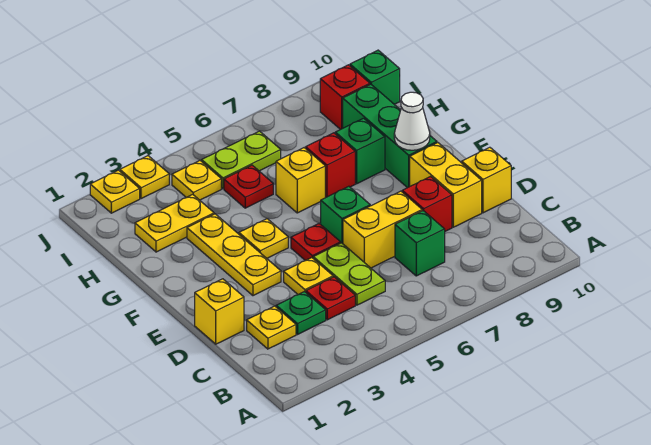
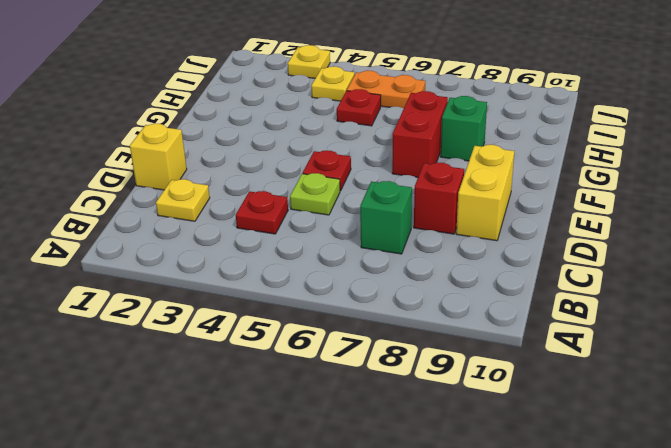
lime 1x1 plate [290,173,340,215] -> lime 1x2 plate [313,243,385,305]
red 1x2 brick [392,91,448,177] -> red 1x1 brick [306,133,355,198]
orange 1x2 plate [347,71,425,108] -> lime 1x2 plate [202,131,281,189]
none -> green 1x1 plate [276,292,326,334]
none -> yellow 1x1 plate [284,258,333,294]
none -> yellow 1x2 brick [343,191,422,268]

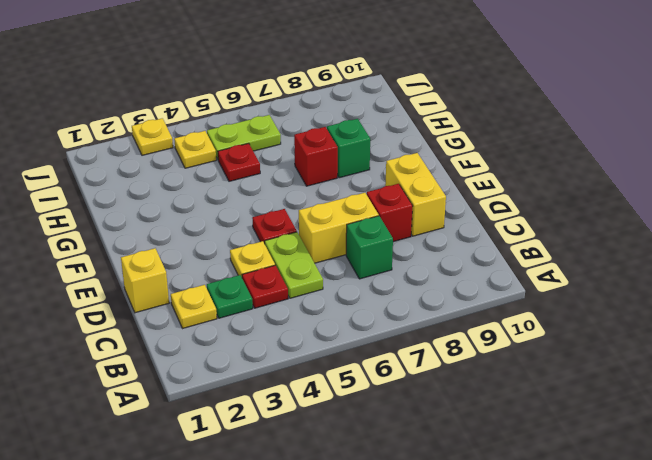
none -> yellow 1x1 brick [462,147,511,213]
none -> yellow 1x3 plate [187,214,281,296]
none -> green 1x1 brick [321,186,370,244]

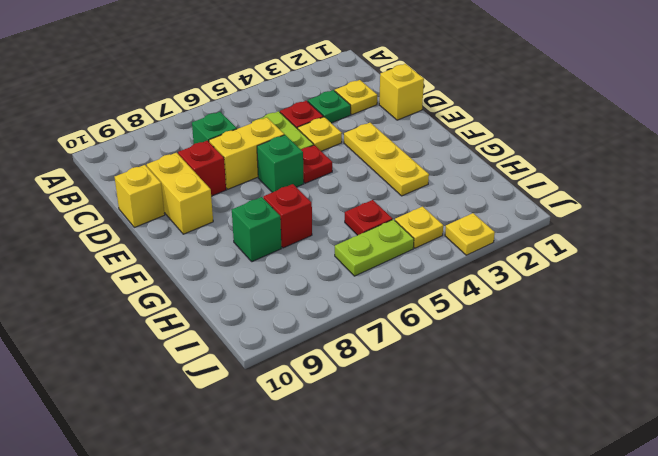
none -> yellow 1x1 plate [239,219,288,258]
none -> green 1x3 brick [343,84,437,188]
none -> yellow 1x1 brick [276,148,325,213]

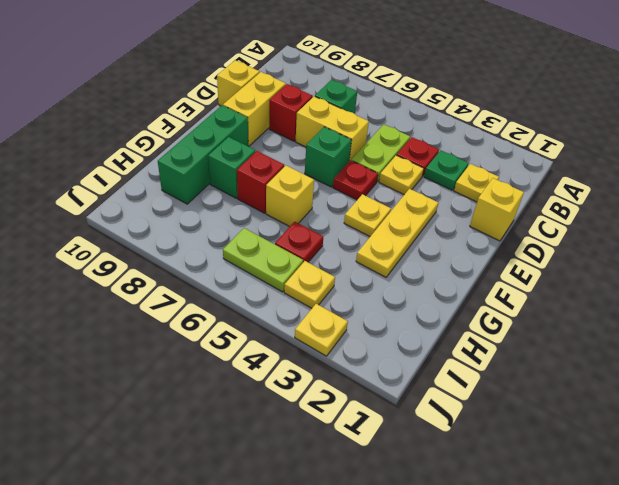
none -> yellow 1x2 plate [135,194,214,252]
none -> red 1x1 brick [320,65,370,130]
none -> green 1x1 brick [350,50,400,104]

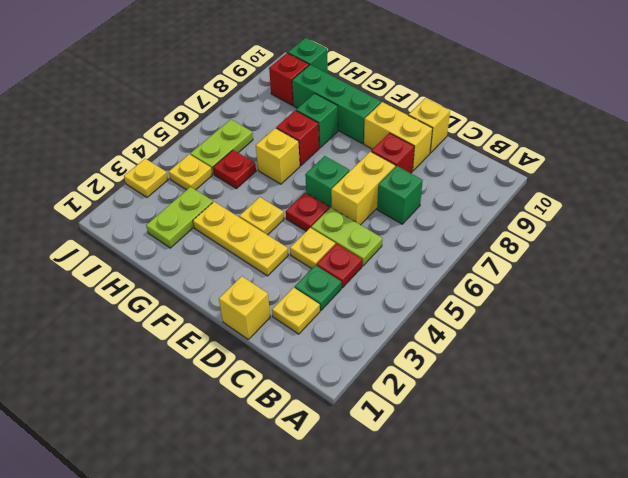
lime 1x2 plate [146,187,213,248] -> yellow 1x2 plate [135,194,214,252]
none -> yellow 1x1 plate [90,170,140,213]
none -> white 1x1 cone [394,92,430,150]

